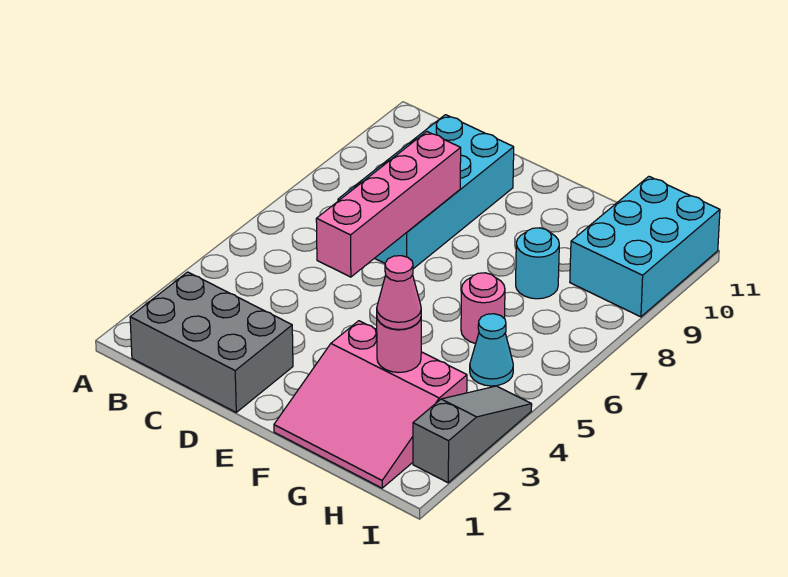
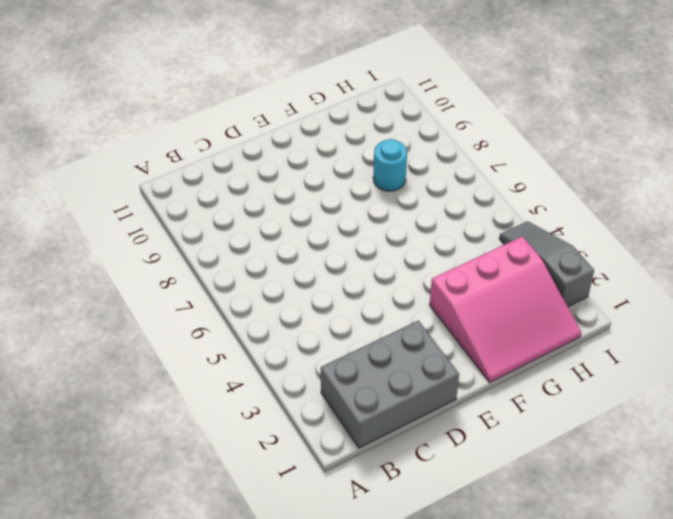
none -> cyan 2x4 brick [338,115,514,269]
none -> pink 1x1 round brick [461,273,505,344]

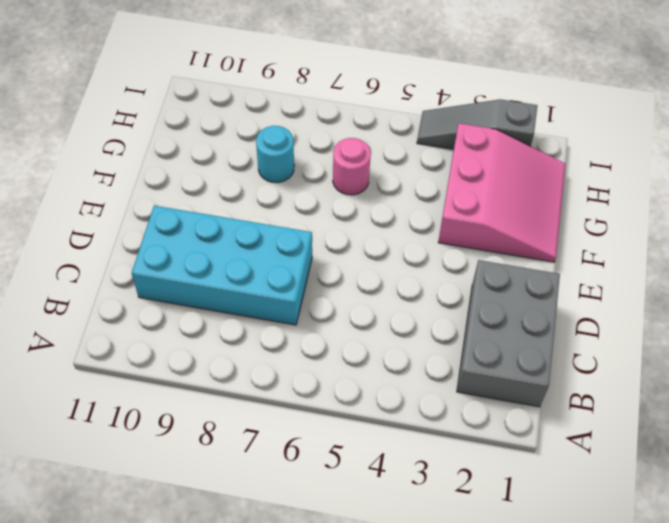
none -> cyan 1x1 cone [470,314,513,386]
none -> cyan 2x3 brick [570,177,720,317]

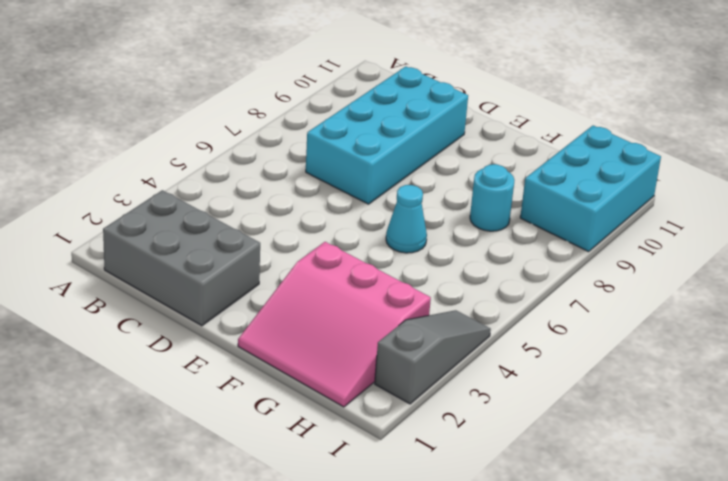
cyan 1x1 cone [386,185,427,253] -> cyan 1x1 cone moved to [470,314,513,386]
none -> pink 1x1 round brick [461,273,505,344]
none -> pink 1x4 brick [316,132,461,277]

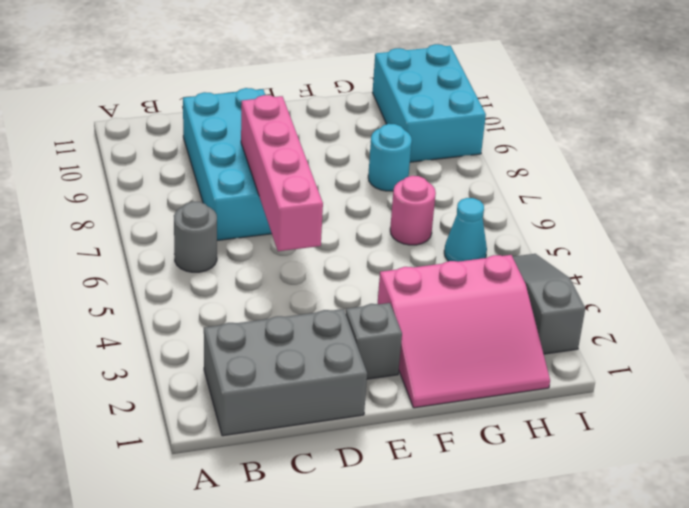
grey 1x1 round brick [174,201,217,272] -> none
grey 1x1 brick [346,303,402,379] -> none
none -> pink 1x1 round brick [377,319,421,373]
none -> pink 1x1 cone [377,256,421,330]

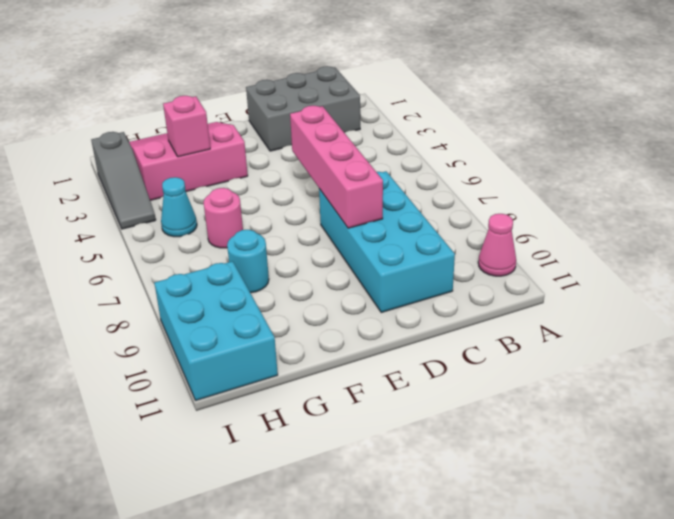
pink 1x1 cone [478,214,516,276] -> pink 1x1 cone moved to [377,256,421,330]
pink 1x1 brick [163,96,210,157] -> pink 1x1 round brick [377,319,421,373]

